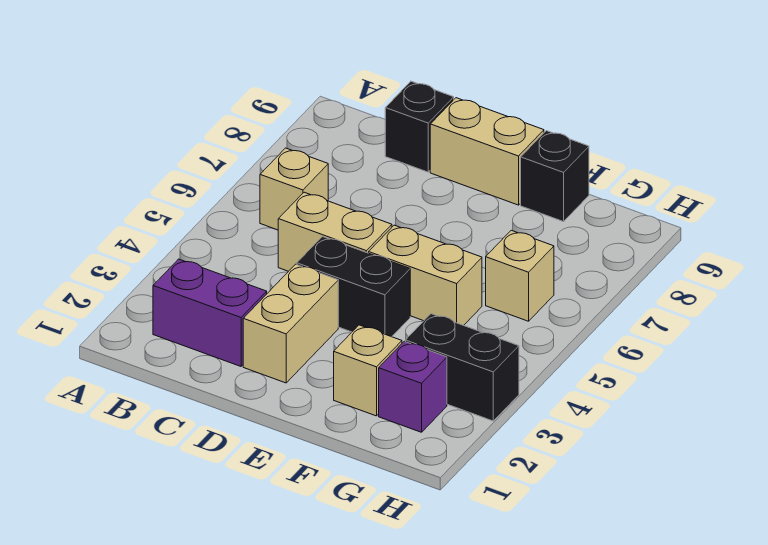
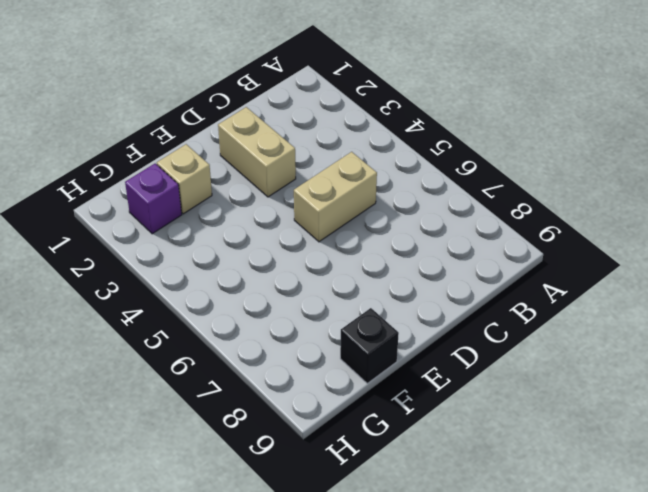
none -> purple 1x2 brick [153,259,267,366]
none -> tan 1x1 brick [260,148,328,230]
none -> black 1x1 brick [385,81,454,172]

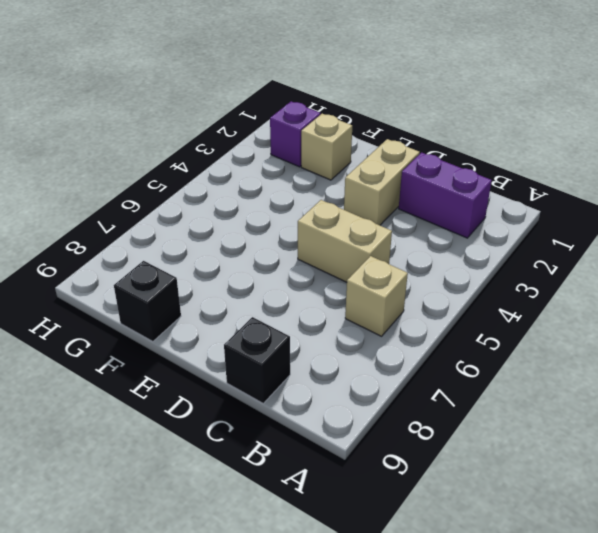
none -> black 1x2 brick [297,237,410,337]
none -> tan 1x2 brick [430,98,544,205]
none -> tan 1x2 brick [369,225,482,325]

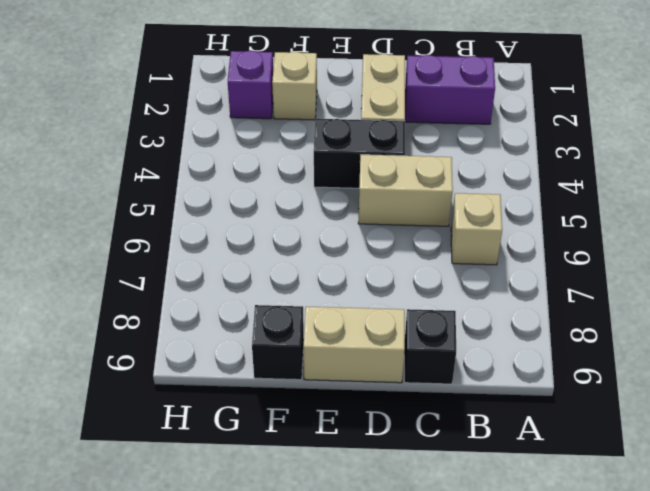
none -> tan 1x2 brick [369,225,482,325]
none -> black 1x2 brick [405,314,519,421]
none -> tan 1x1 brick [486,230,554,321]

